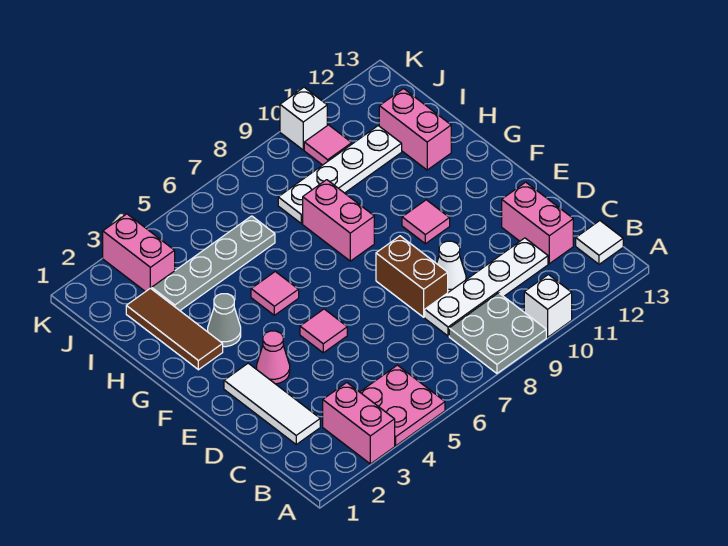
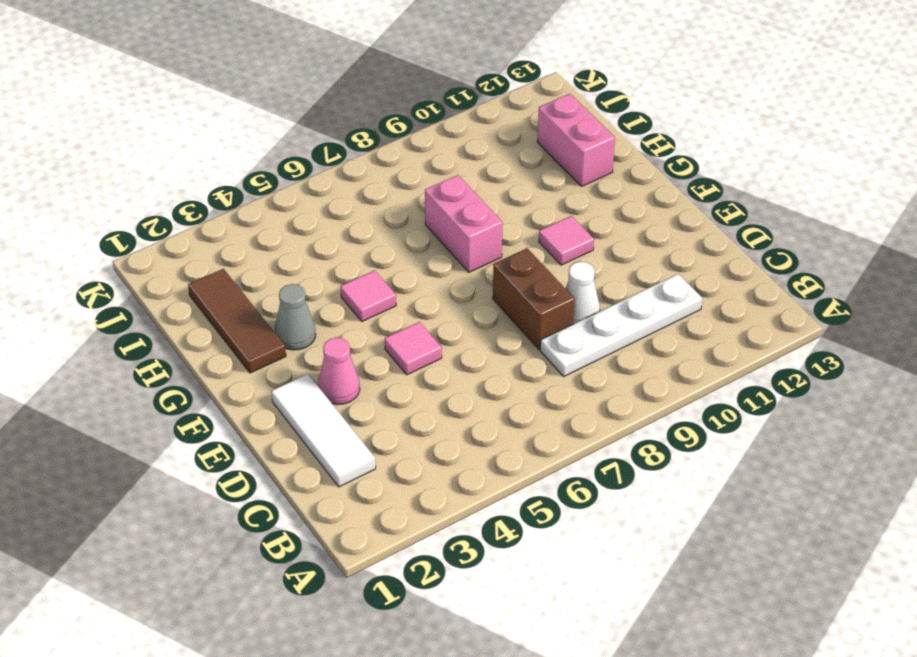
none -> pink 1x2 brick [323,383,395,464]
none -> pink 2x2 plate [360,365,445,446]
none -> grey 2x2 plate [449,293,546,373]

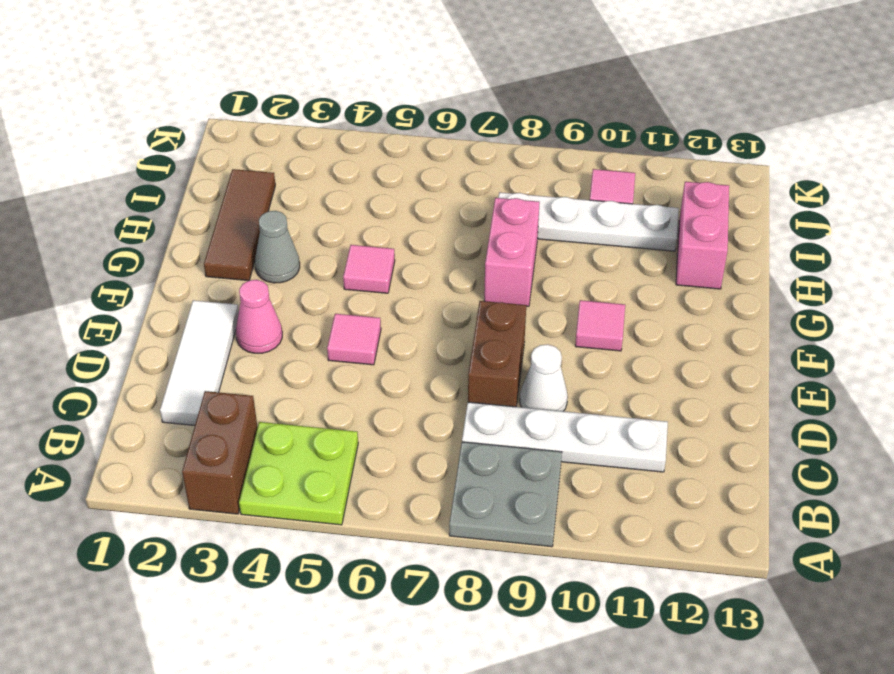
brown 1x2 brick [182,391,258,514] -> pink 1x2 brick [323,383,395,464]
lime 2x2 plate [239,422,358,525] -> pink 2x2 plate [360,365,445,446]
none -> white 1x1 brick [524,275,572,337]
none -> white 1x1 tile [576,221,623,264]
none -> pink 1x2 brick [502,182,573,264]

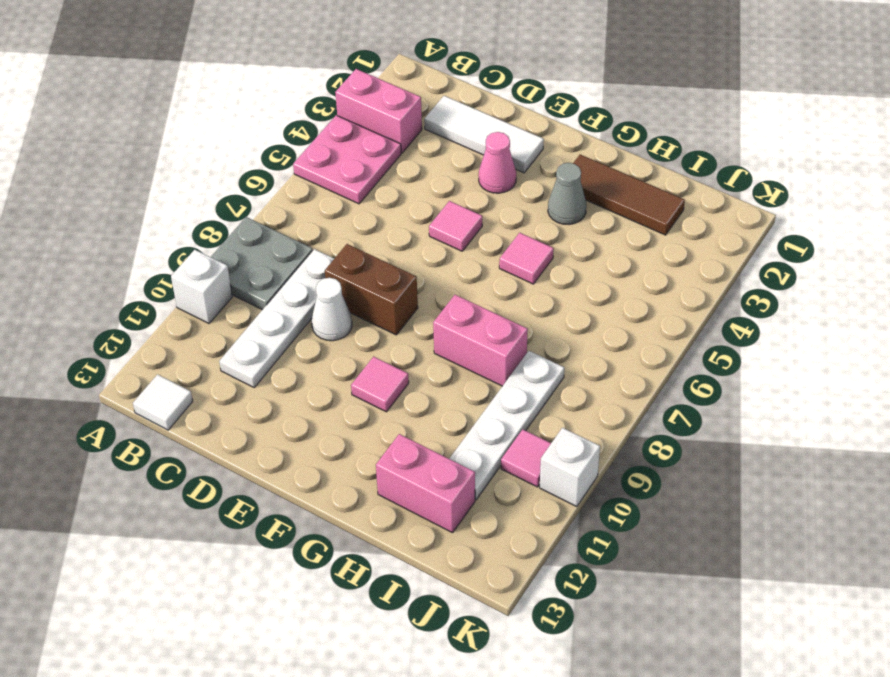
none -> pink 1x2 brick [502,182,573,264]
none -> grey 1x4 plate [152,216,275,310]
none -> pink 1x2 brick [103,214,175,292]

